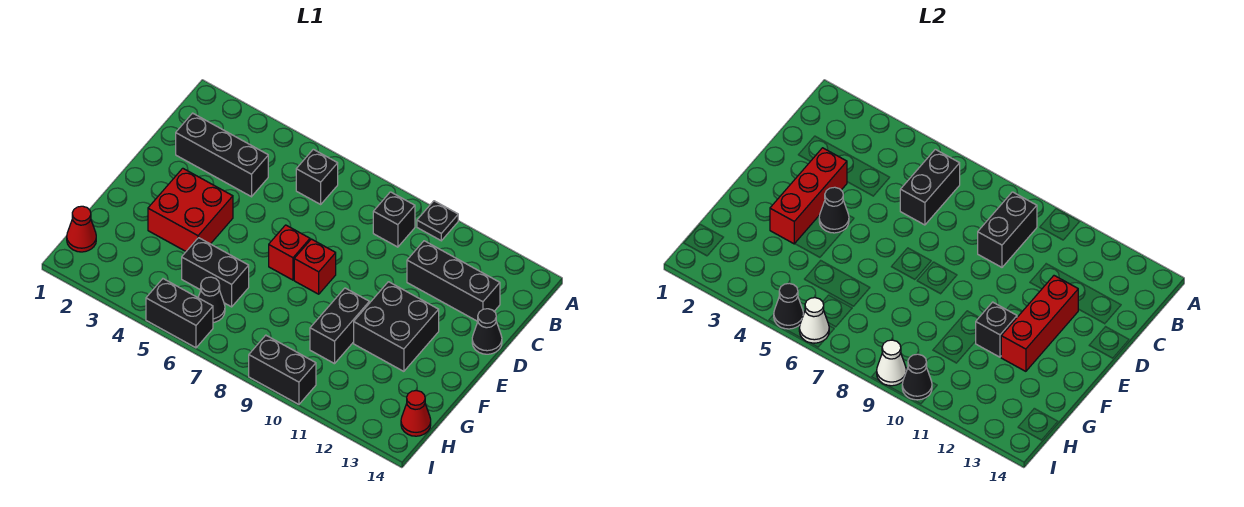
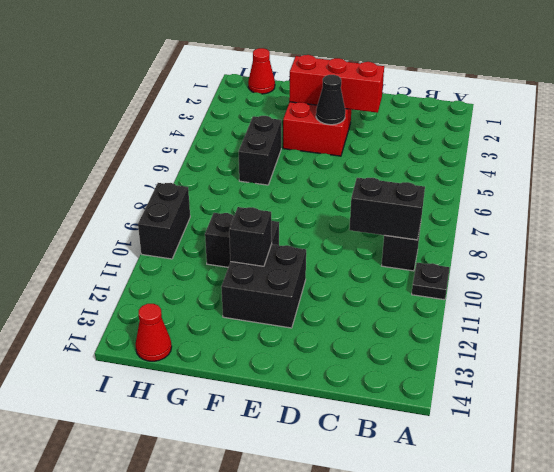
none -> black 1x1 brick [296,149,338,204]
none -> black 1x3 brick [176,113,268,197]
none -> black 1x3 brick [407,241,500,321]

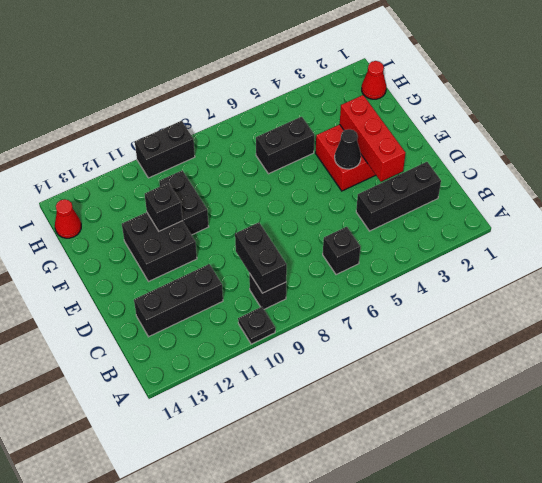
none -> black 1x1 cone [472,309,502,354]
none -> red 1x1 brick [269,225,310,280]
none -> red 1x1 brick [294,239,336,294]

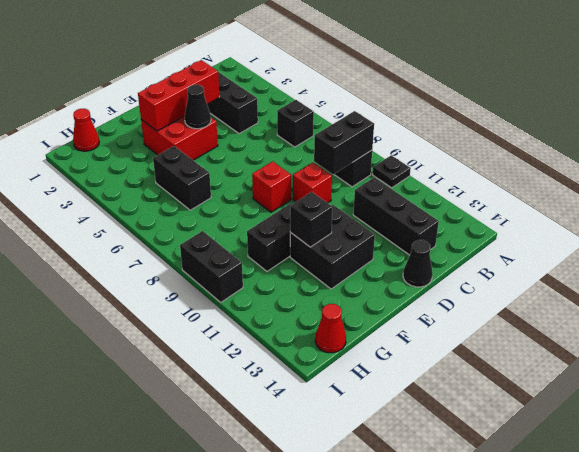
red 1x1 brick [293,163,332,203] -> red 1x1 brick moved to [269,225,310,280]
none -> black 1x1 cone [198,277,225,322]
none -> black 1x2 brick [146,279,213,348]
none -> black 1x2 brick [900,149,960,225]

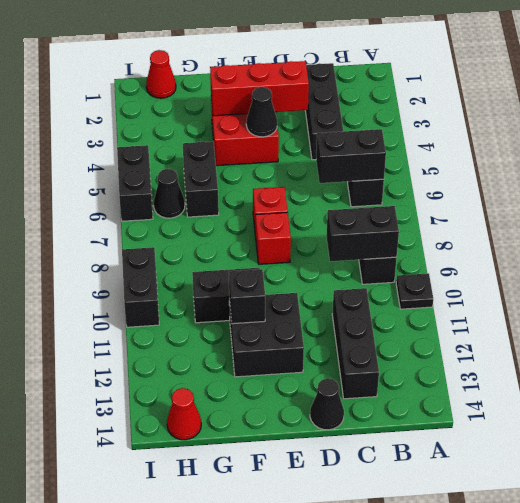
none -> red 1x3 brick [1001,276,1078,371]
none -> black 1x1 cone [774,283,804,329]
none -> white 1x1 cone [799,298,829,343]

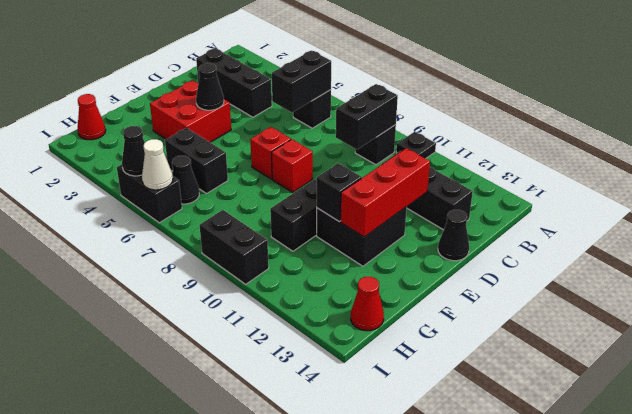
none -> red 1x3 brick [770,148,847,244]
none -> white 1x1 cone [877,340,906,386]
none -> black 1x1 cone [902,354,932,400]

